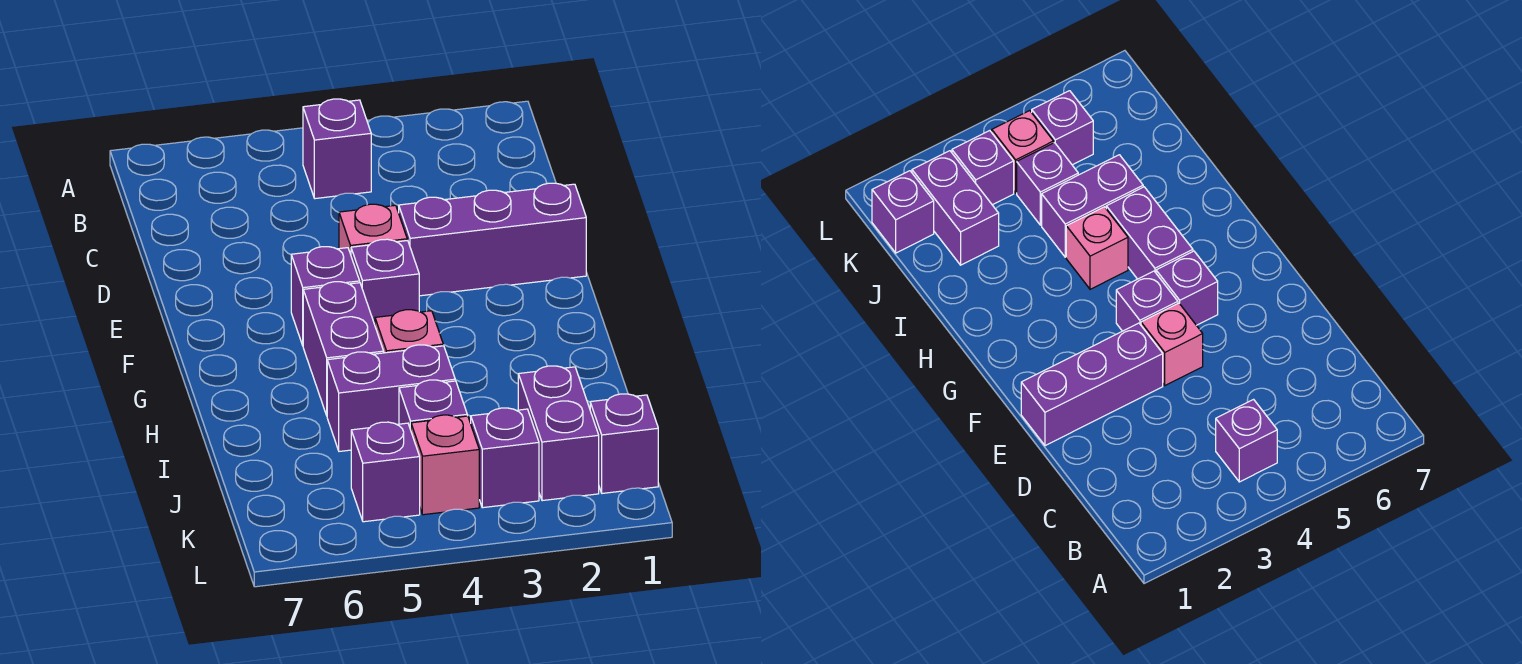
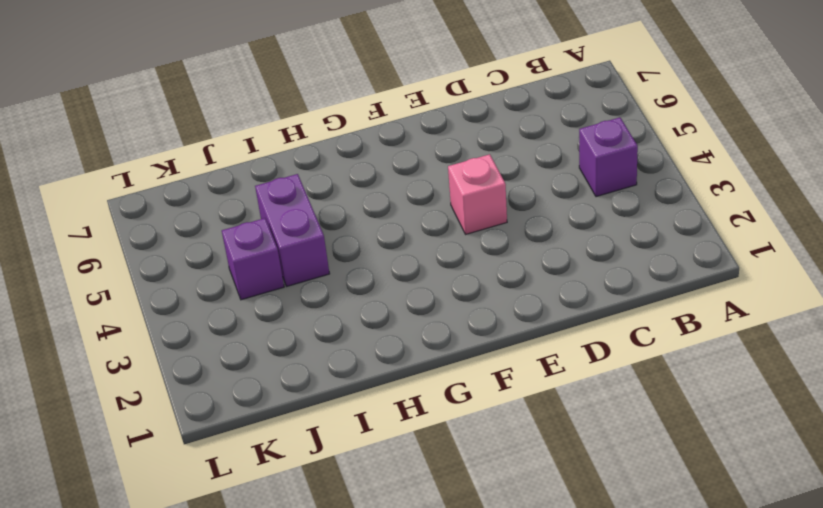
none -> purple 1x3 brick [399,183,586,296]
none -> purple 1x1 brick [351,239,419,325]
none -> purple 1x1 brick [291,247,360,345]

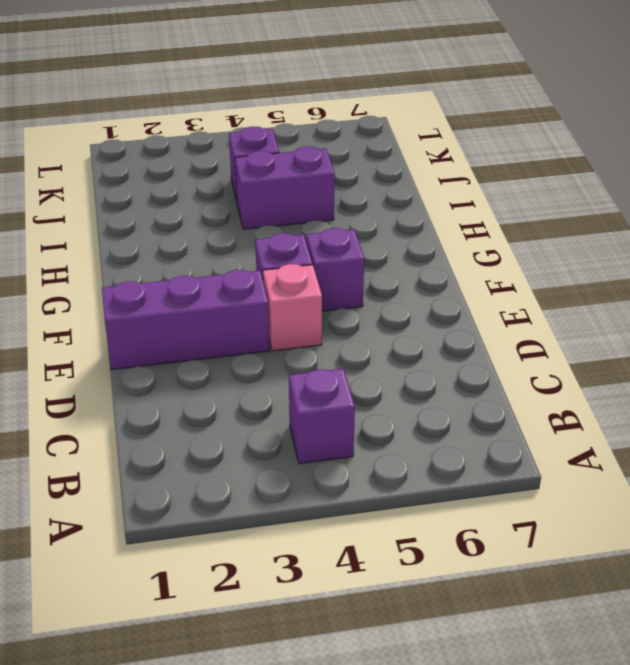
none -> purple 1x2 brick [303,282,384,415]
none -> pink 1x1 brick [375,310,443,353]
none -> purple 1x2 brick [518,366,599,501]

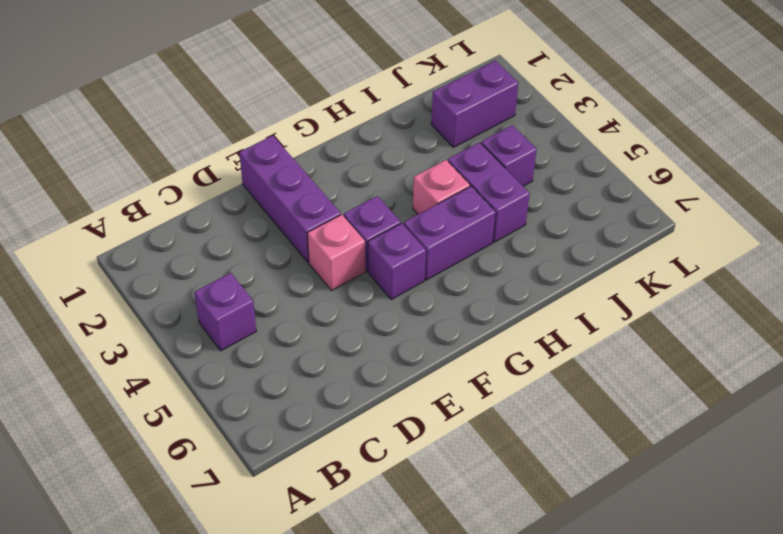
none -> purple 1x1 brick [590,394,658,493]
none -> purple 1x1 brick [471,408,539,508]
none -> pink 1x1 brick [411,415,479,515]

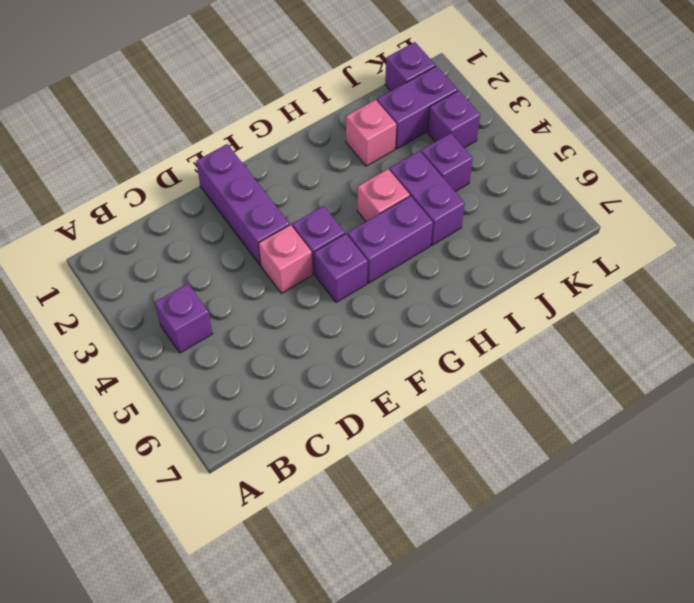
pink 1x1 brick [346,100,396,166] -> pink 1x1 brick moved to [411,415,479,515]
none -> purple 1x1 brick [351,422,420,522]

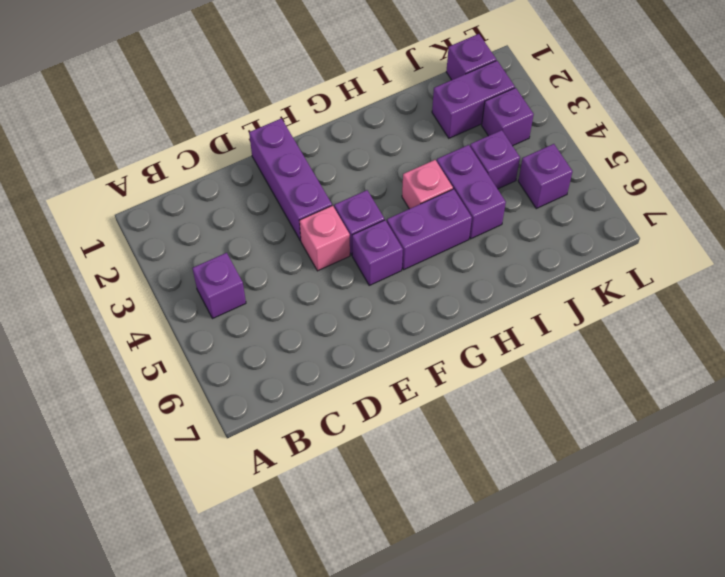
none -> pink 1x1 brick [411,415,479,515]

